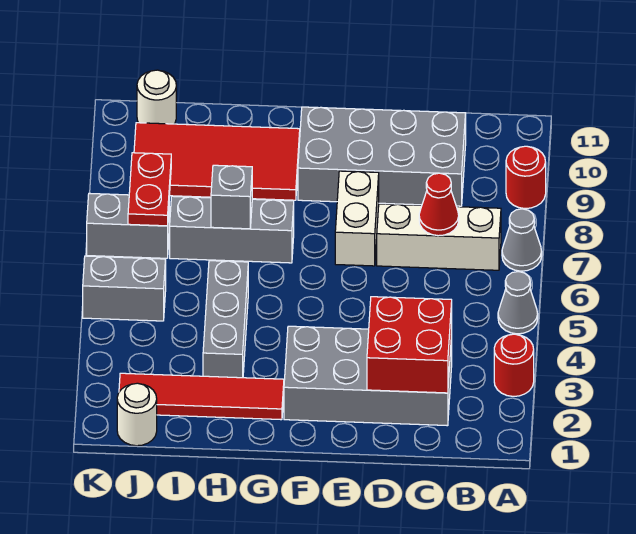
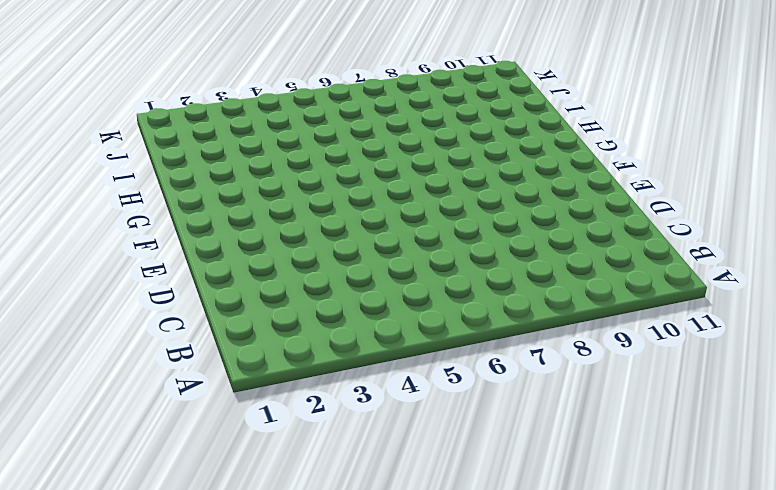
none -> red 1x1 round brick [494,334,534,396]
none -> grey 1x1 cone [498,272,538,334]
none -> grey 1x1 cone [502,209,542,271]

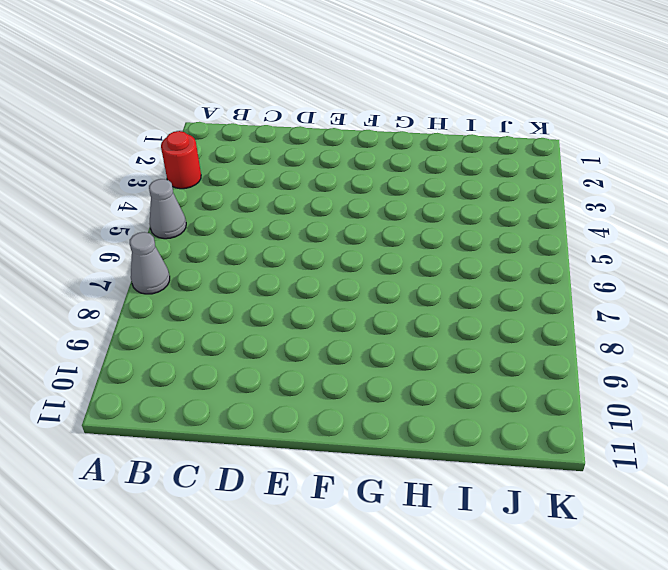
none -> red 1x1 round brick [506,146,546,208]
none -> white 1x3 brick [377,204,501,270]
none -> grey 2x4 brick [284,326,452,426]

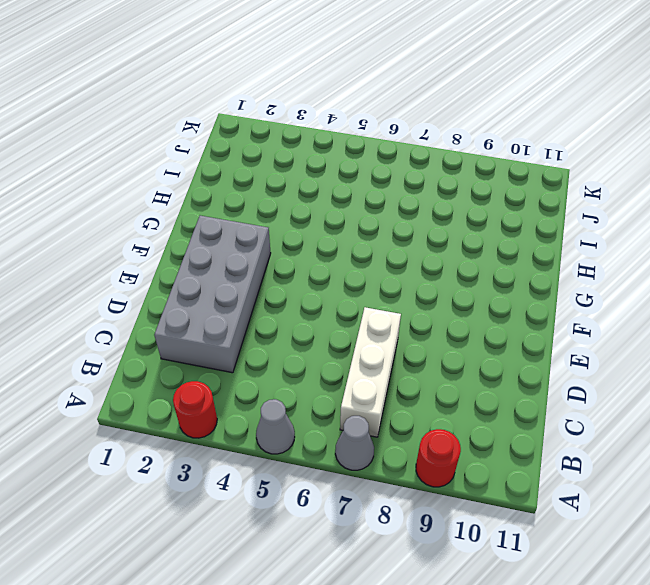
none -> grey 2x4 brick [298,107,466,206]
none -> white 1x2 brick [335,171,379,266]
none -> red 1x4 tile [119,373,284,420]

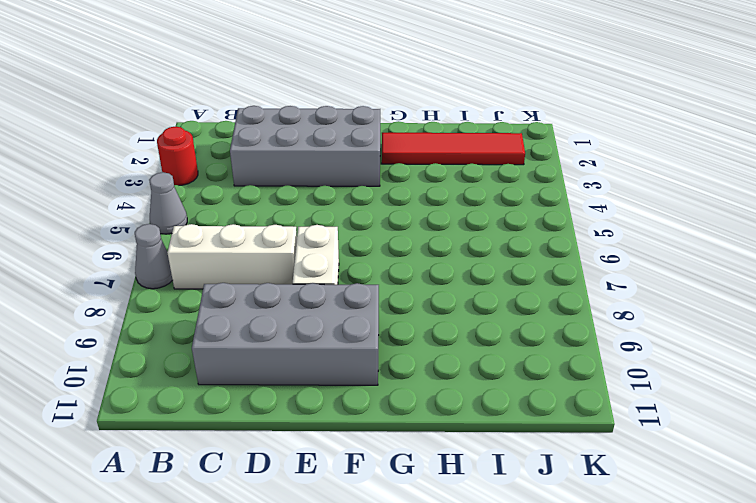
none -> red 1x1 round brick [506,146,546,208]
none -> grey 1x3 brick [170,196,294,263]
none -> red 2x4 tile [134,123,300,200]

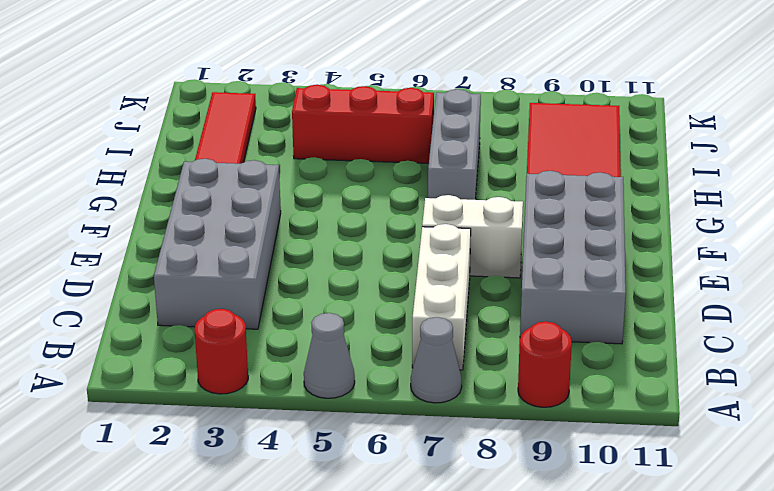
red 1x3 brick [292,85,434,163] -> none
none -> grey 1x3 brick [203,261,248,378]
none -> white 1x1 round brick [117,383,157,446]
none -> grey 1x2 brick [83,256,166,321]

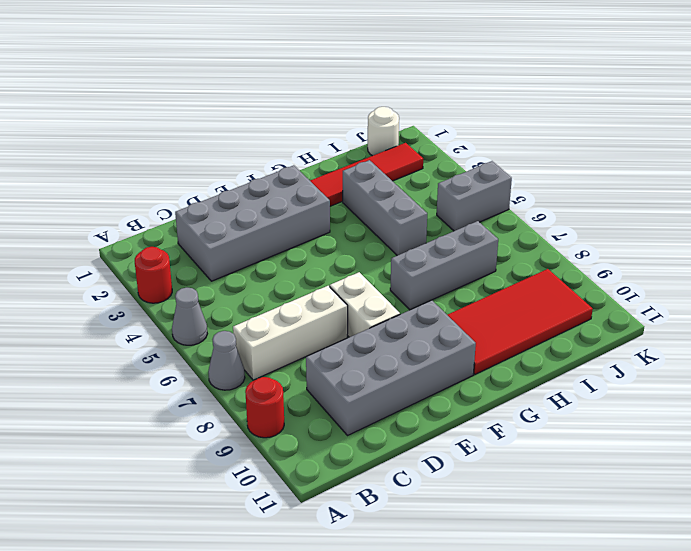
none -> grey 1x2 brick [87,193,169,258]
none -> white 1x1 round brick [137,70,176,124]
none -> red 2x2 brick [367,297,452,393]

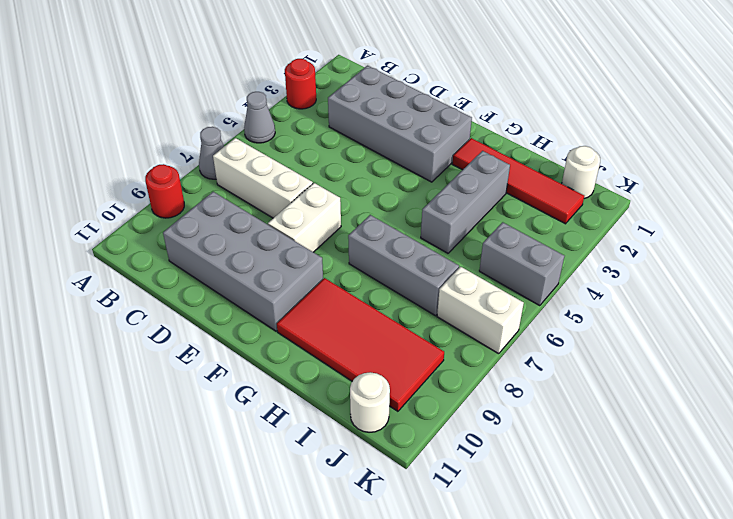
white 1x2 brick [437,267,524,354] -> grey 1x2 brick [87,193,169,258]
none -> red 2x2 brick [367,297,452,393]
none -> red 1x1 cone [419,173,459,236]
none -> grey 1x1 brick [211,165,252,229]

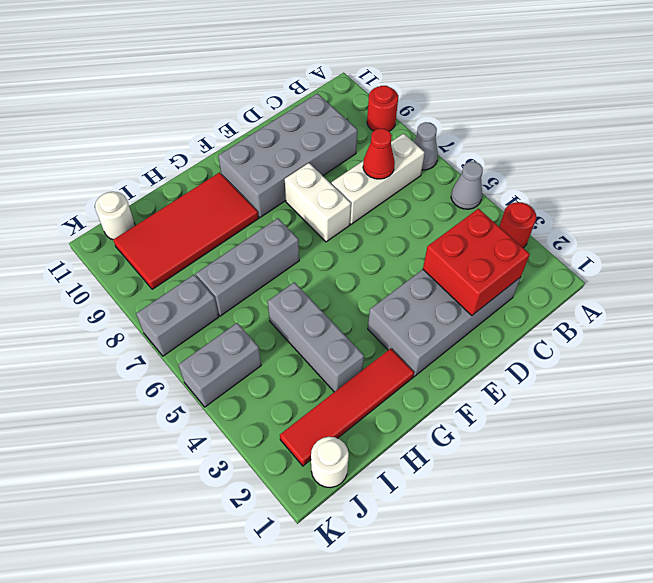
none -> grey 1x1 brick [211,165,252,229]
none -> red 1x2 plate [128,153,171,226]

